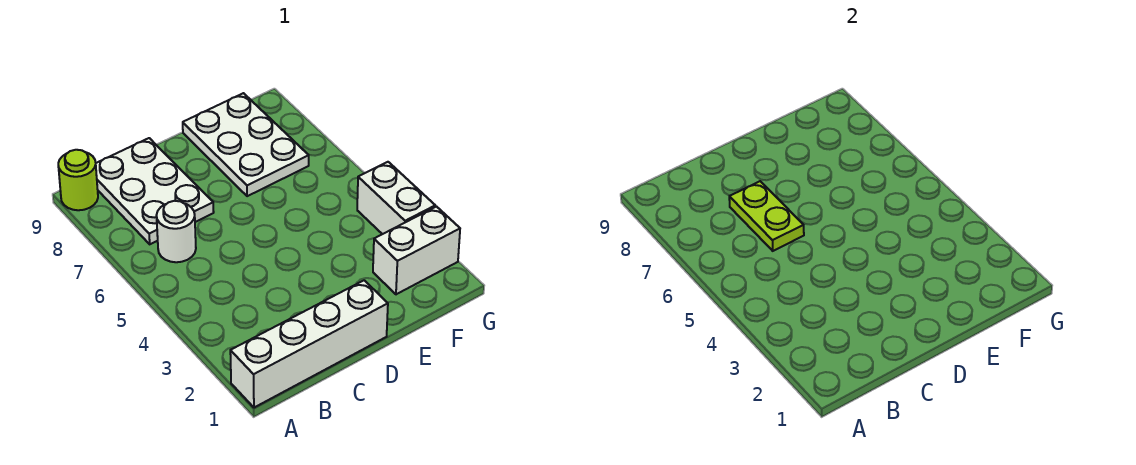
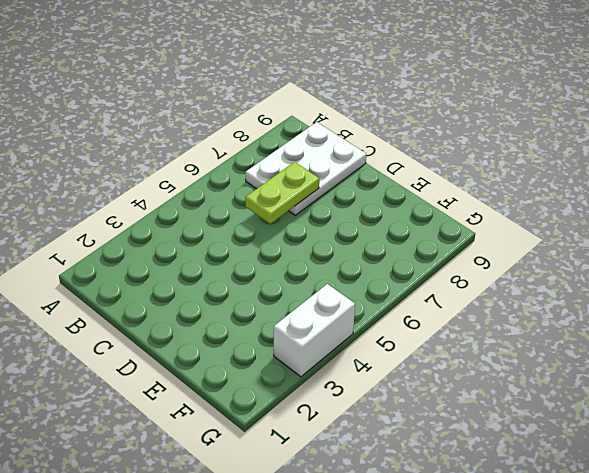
none -> white 1x4 brick [230,280,388,408]
none -> lime 1x1 round brick [58,150,98,210]

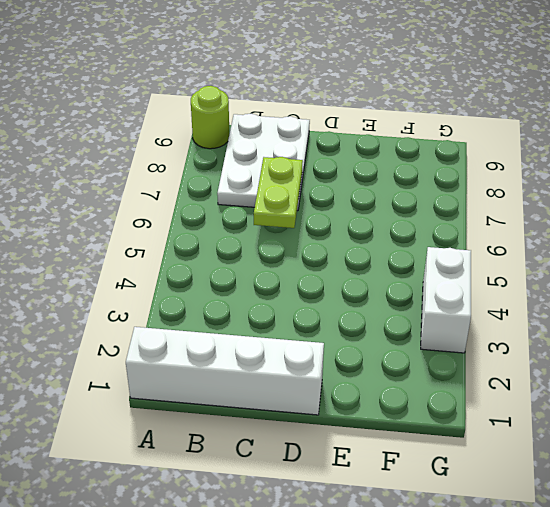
none -> white 1x1 round brick [156,201,196,262]
none -> white 2x3 plate [183,93,309,196]

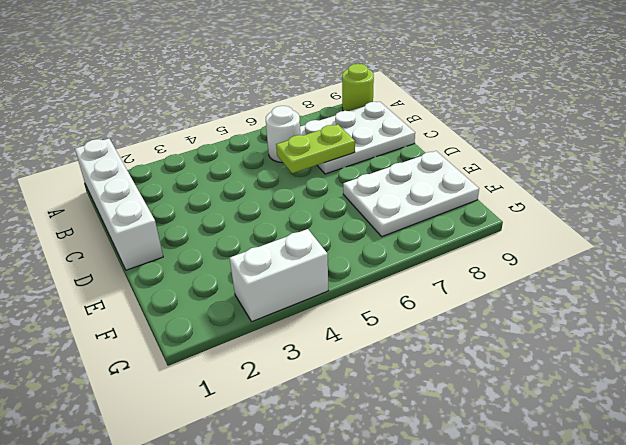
none -> white 1x2 brick [373,207,460,294]

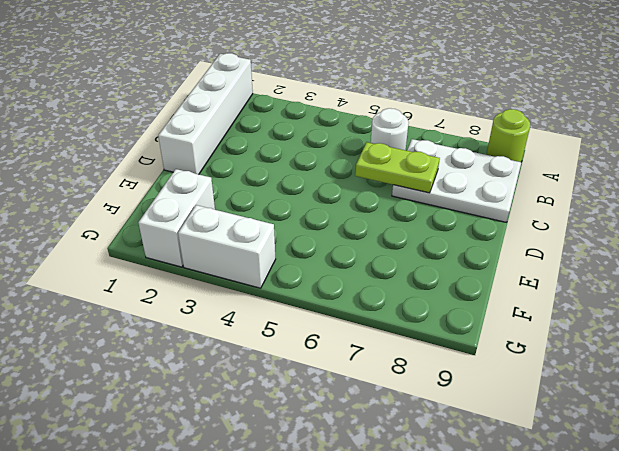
none -> white 2x3 plate [183,93,309,196]

